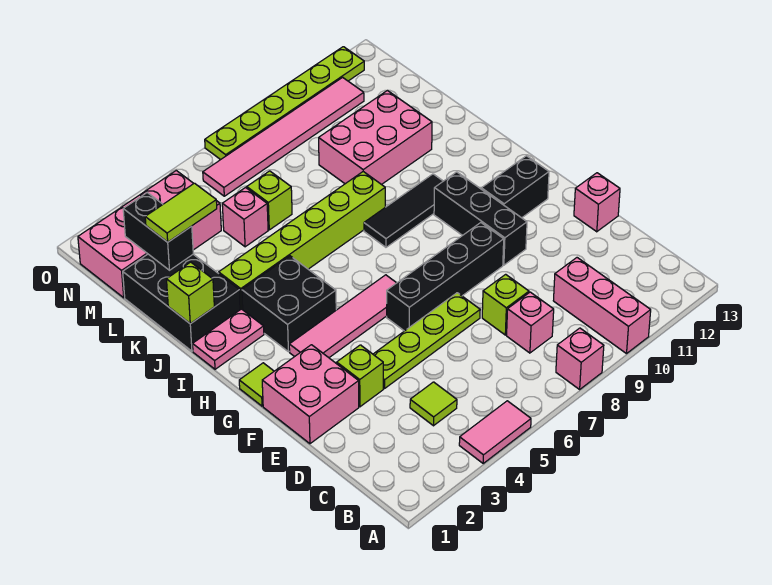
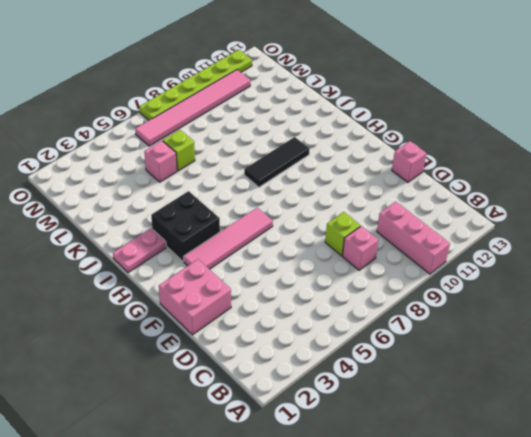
none -> pink 1x2 tile [459,401,531,463]
none -> pink 1x1 brick [556,328,604,389]
none -> lime 1x1 tile [410,382,457,426]

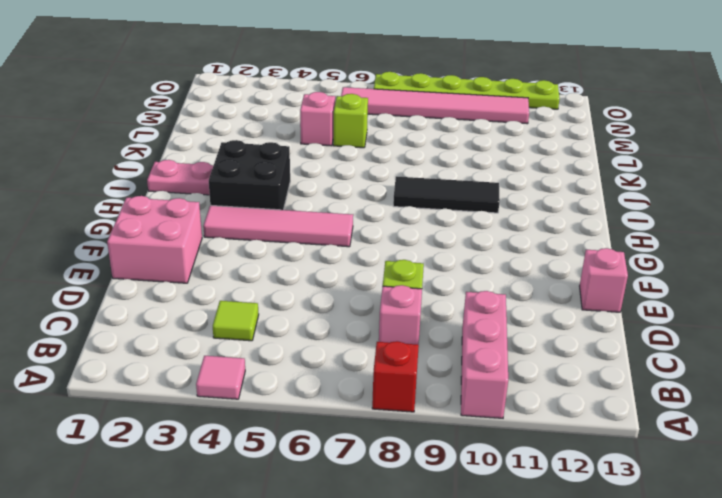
pink 1x1 tile [196,356,245,399] -> pink 1x2 tile [459,401,531,463]
red 1x1 brick [372,341,419,412] -> pink 1x1 brick [556,328,604,389]
none -> lime 1x1 brick [337,345,383,407]
none -> lime 1x4 plate [373,293,480,388]
none -> black 1x4 brick [387,223,504,331]

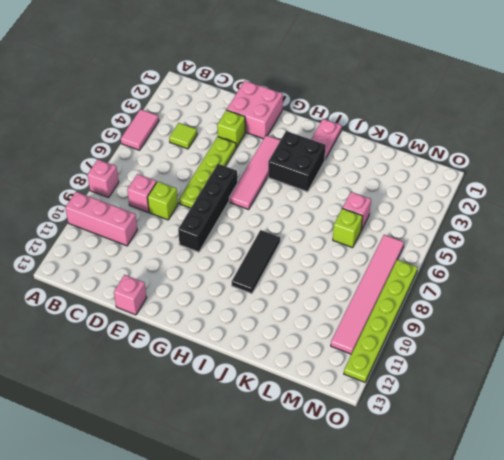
none -> black 1x3 brick [434,172,527,265]
none -> lime 1x1 tile [239,363,274,406]
none -> black 1x2 brick [481,156,549,218]

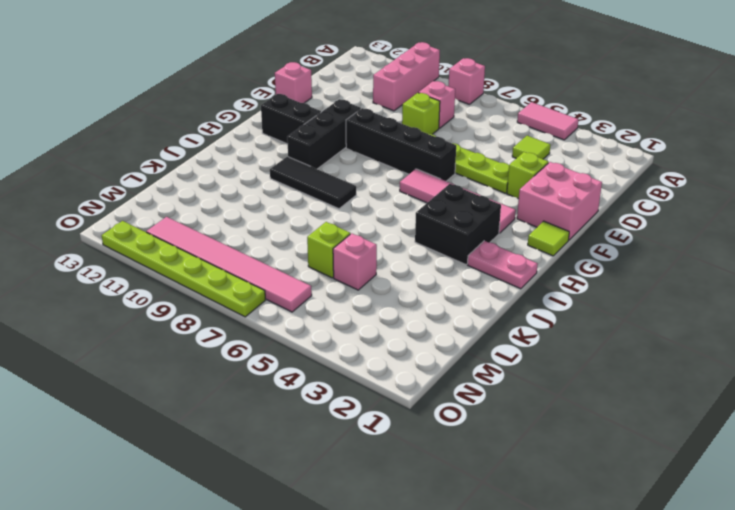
none -> black 2x3 brick [123,254,240,351]
none -> lime 1x6 brick [219,172,385,310]
none -> pink 2x3 brick [319,90,432,185]

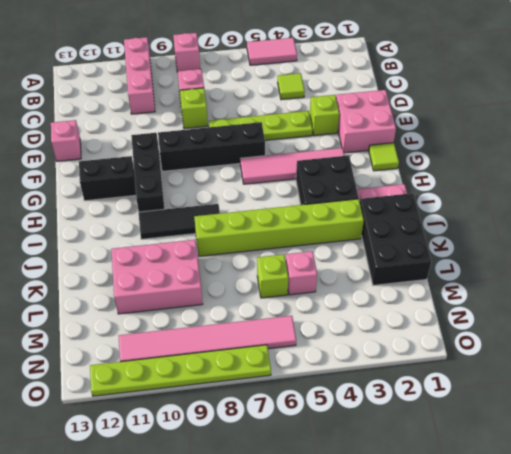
none -> pink 2x4 brick [78,171,221,298]
none -> lime 1x1 brick [167,262,214,324]
none -> black 1x2 brick [123,193,193,270]

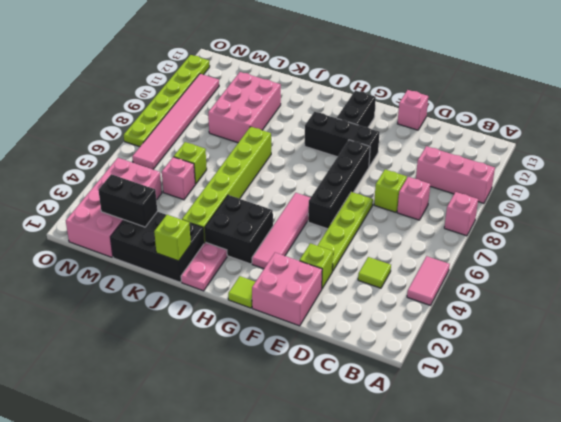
none -> black 1x3 tile [364,174,443,247]
none -> lime 1x2 tile [145,183,217,242]

